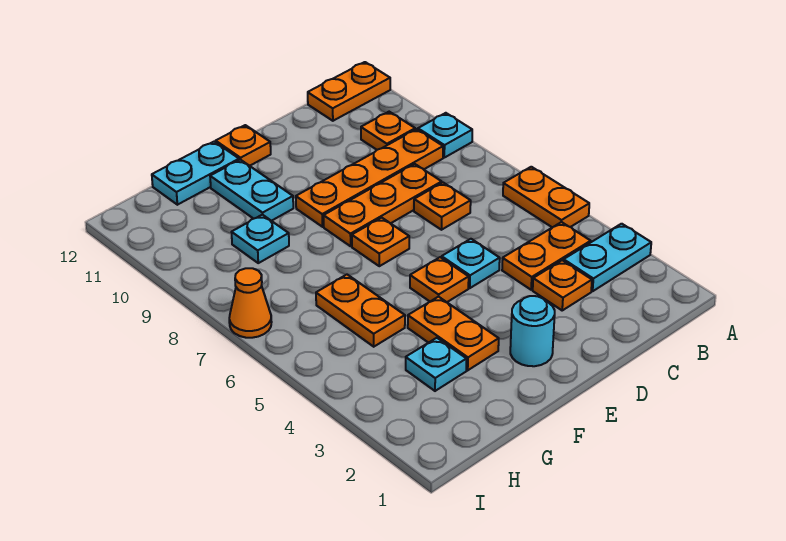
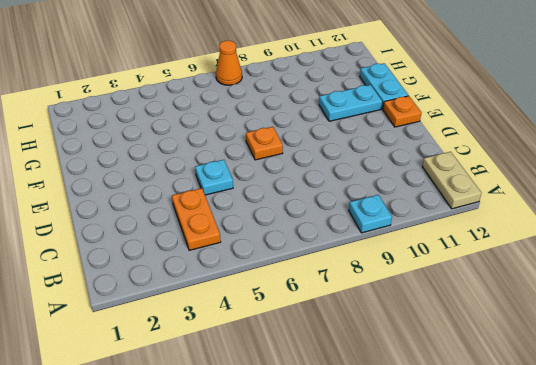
tan 1x2 plate [422,152,481,209] -> orange 1x2 plate [308,62,390,121]
none -> cyan 1x2 plate [564,224,651,291]
none -> orange 1x2 plate [503,167,589,227]
none -> orange 1x4 plate [296,129,443,227]

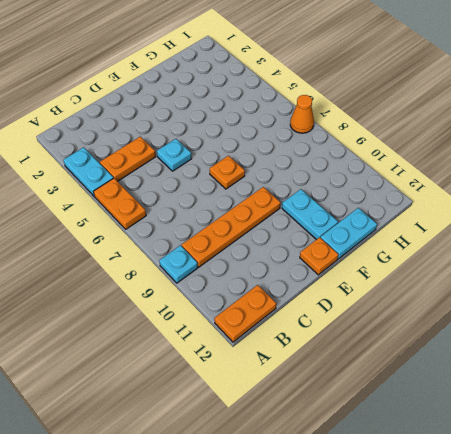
cyan 1x2 plate [64,147,113,196] -> cyan 1x2 plate turned to [564,224,651,291]
none -> orange 1x1 plate [361,112,415,150]
none -> orange 1x1 plate [533,260,592,310]
none -> orange 1x1 plate [414,183,471,230]

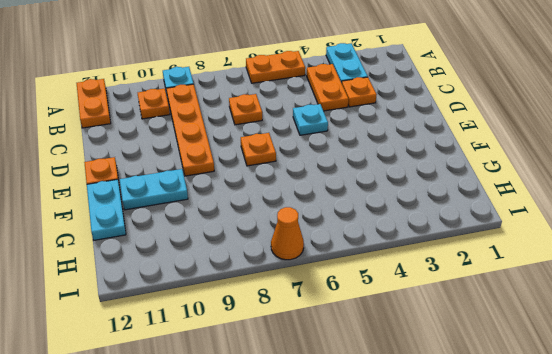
none -> orange 1x3 plate [324,164,442,246]
none -> cyan 1x1 round brick [510,296,555,366]
none -> orange 1x1 plate [410,257,469,302]

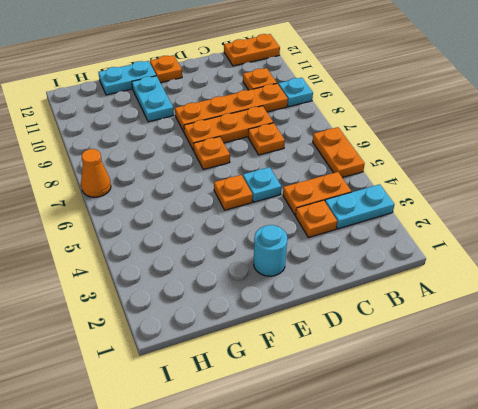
none -> orange 1x2 plate [408,297,499,370]
none -> cyan 1x1 plate [406,338,466,391]
none -> orange 1x2 plate [316,275,405,347]

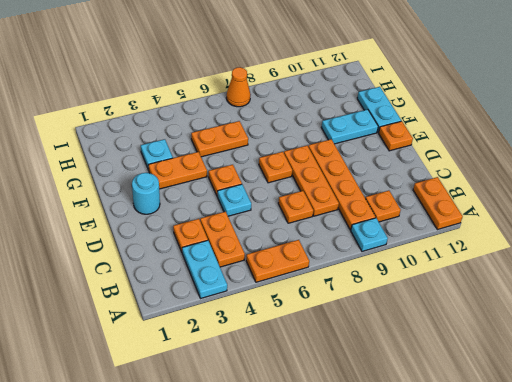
none -> cyan 1x1 plate [232,215,289,263]

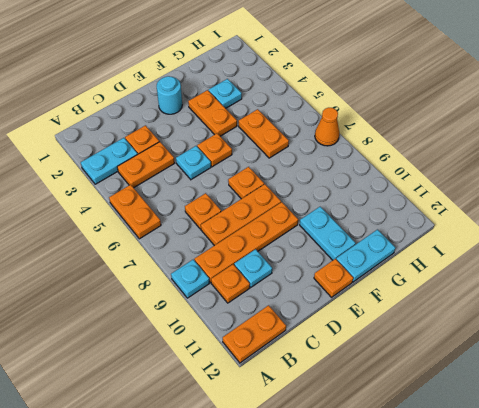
cyan 1x1 plate [234,249,272,287] -> cyan 1x1 plate moved to [232,215,289,263]

